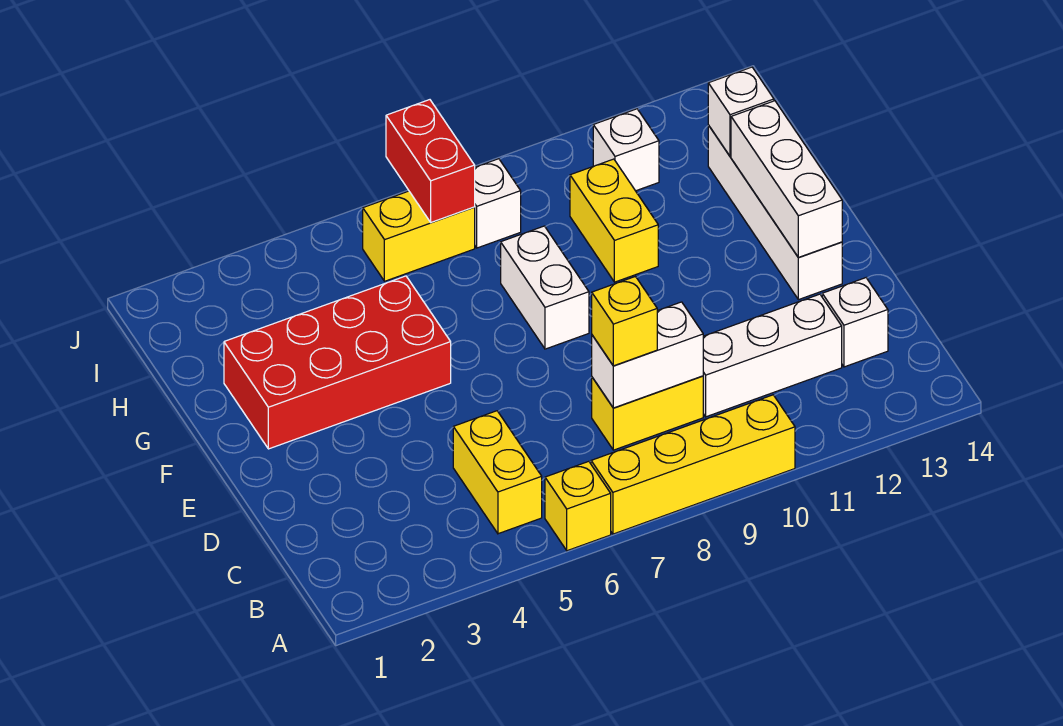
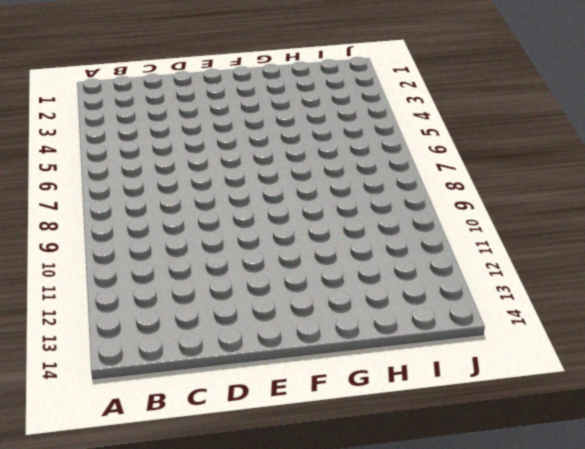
none -> yellow 1x1 brick [545,461,611,551]
none -> yellow 1x4 brick [591,395,795,534]
none -> yellow 1x2 brick [453,411,542,534]

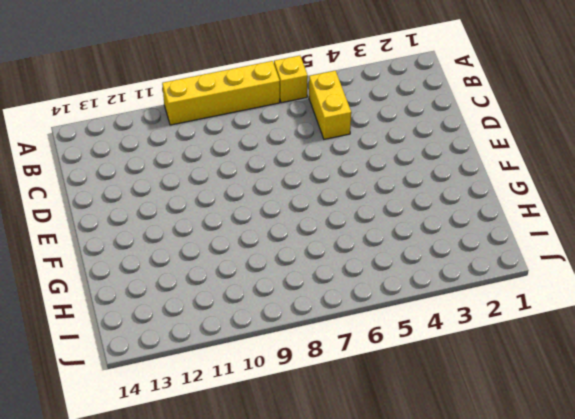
none -> yellow 1x2 brick [592,376,703,450]
none -> white 1x3 brick [703,294,842,417]
none -> white 1x1 brick [822,278,888,367]

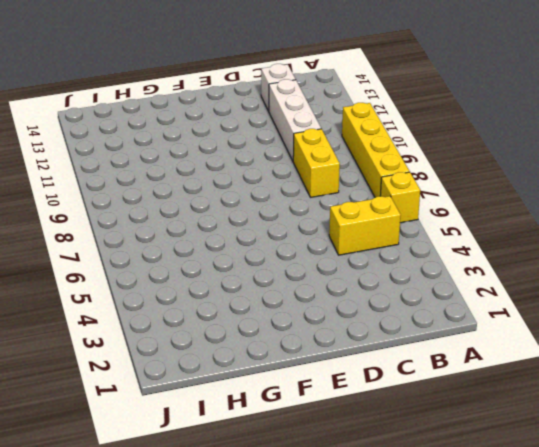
none -> white 1x4 brick [708,125,842,300]
none -> red 2x4 brick [224,276,451,449]
none -> white 1x2 brick [501,226,589,349]

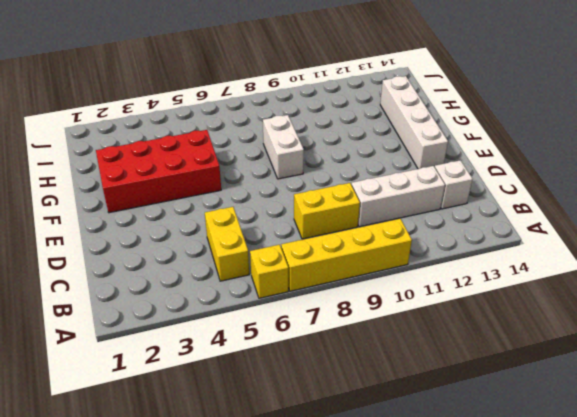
none -> yellow 1x2 brick [570,159,658,282]
none -> yellow 1x2 brick [363,191,475,281]
none -> white 1x1 brick [475,159,521,248]

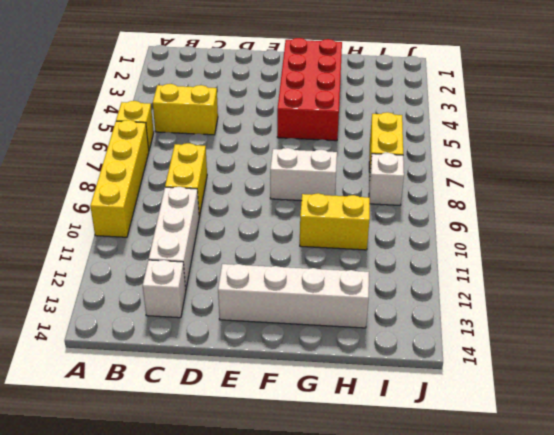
none -> white 1x1 brick [593,109,659,191]
none -> white 1x2 brick [592,302,703,408]
none -> white 1x3 brick [731,101,842,257]

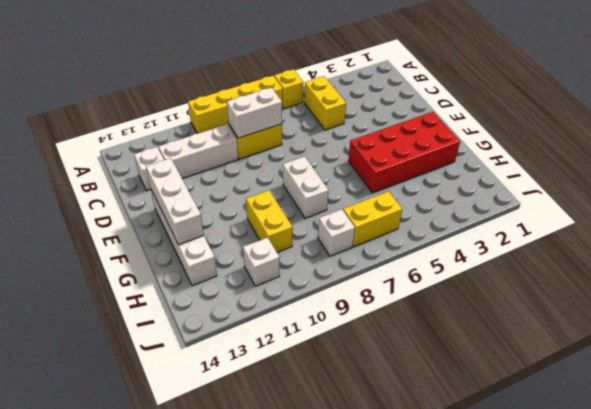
none -> white 1x1 brick [708,67,774,156]
none -> red 1x2 brick [386,100,475,223]
none -> yellow 1x1 brick [592,277,657,366]

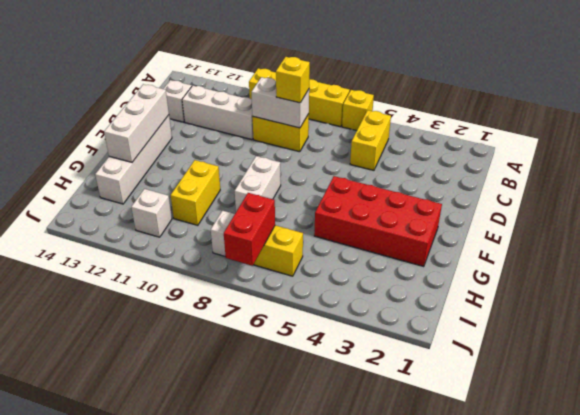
none -> white 1x1 brick [708,67,774,156]

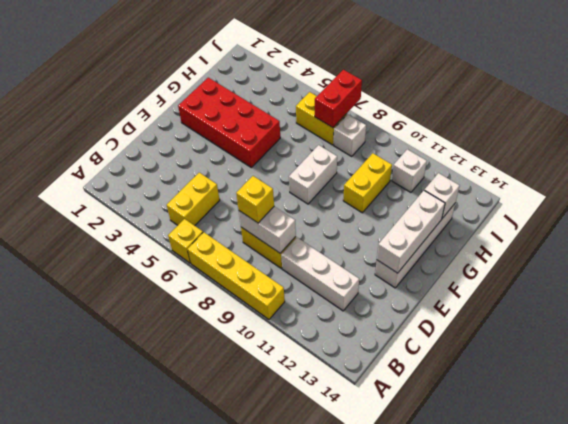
none -> white 1x1 brick [822,278,888,367]

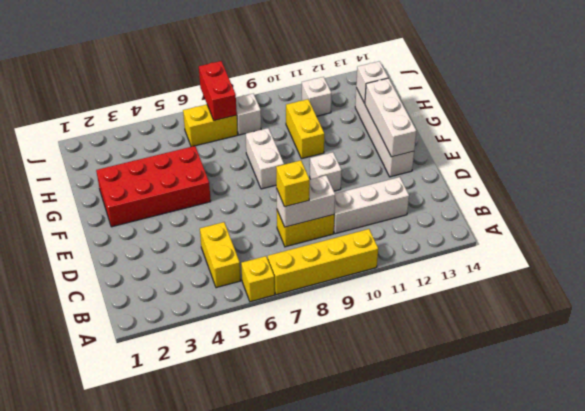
white 1x1 brick [310,152,341,191] -> white 1x1 brick moved to [822,278,888,367]

